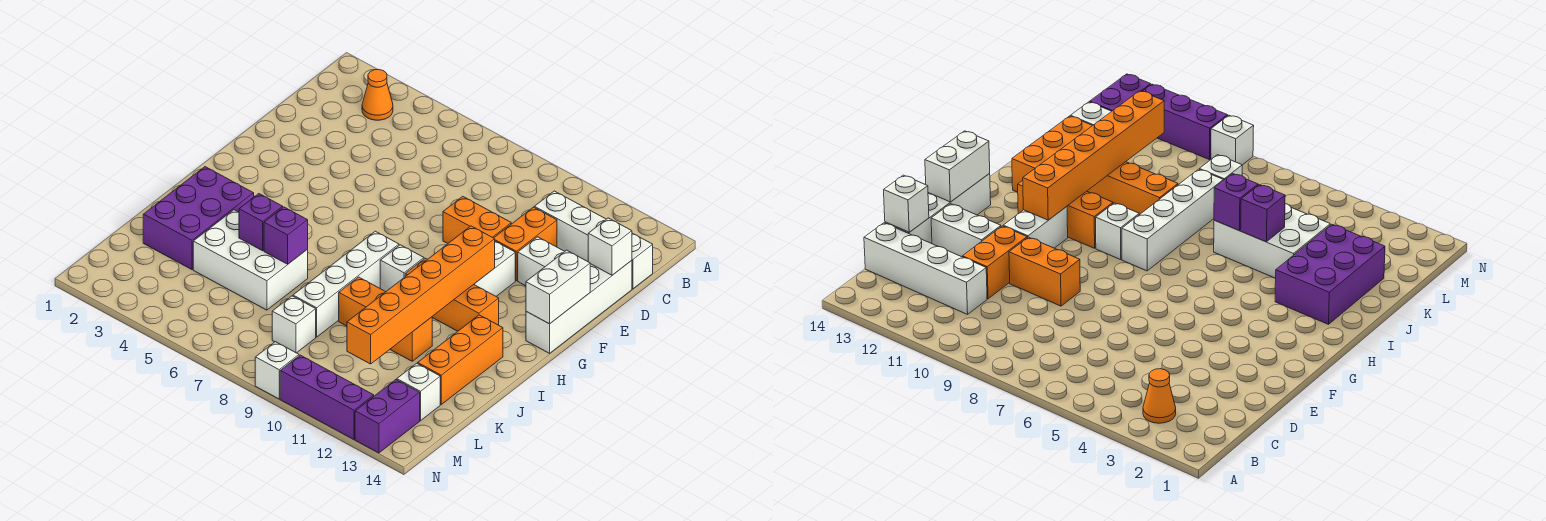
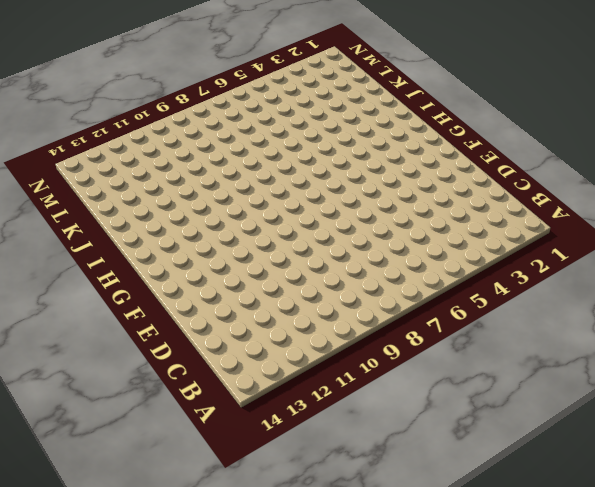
none -> orange 1x1 cone [362,70,393,120]
none -> white 1x4 brick [534,191,653,289]
none -> orange 1x2 brick [494,207,557,281]

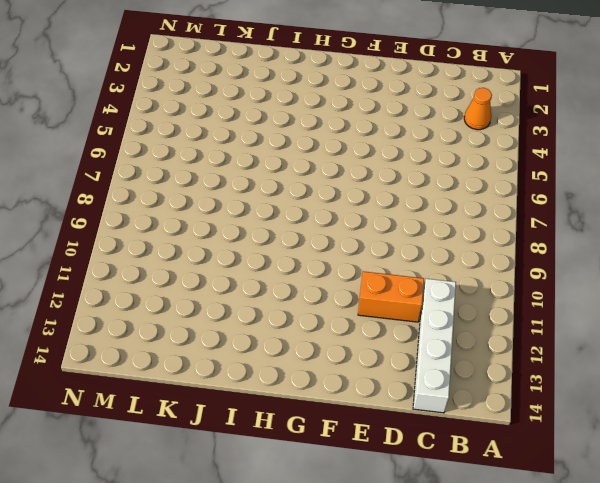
none -> white 1x4 brick [526,260,632,353]
none -> orange 1x2 brick [443,196,511,244]
none -> white 1x2 brick [518,237,565,286]

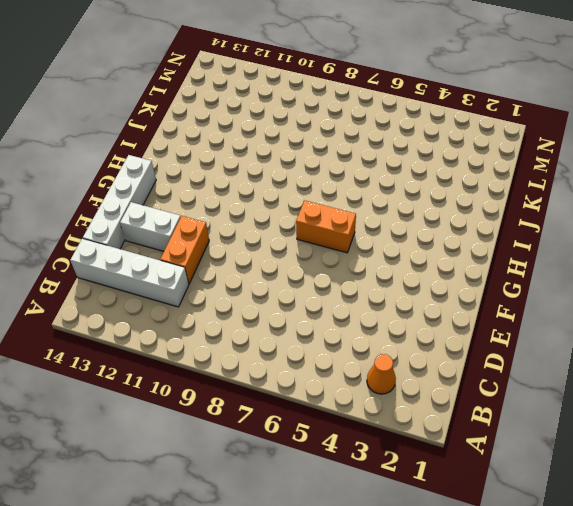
orange 1x2 brick [296,201,356,253] -> orange 1x2 brick moved to [443,196,511,244]
none -> white 1x2 brick [474,241,515,296]
none -> white 1x4 brick [293,231,399,337]
none -> white 1x1 brick [380,245,424,292]

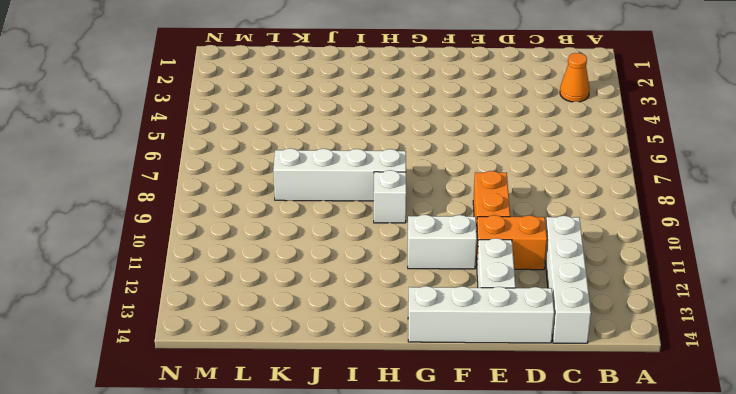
none -> orange 1x3 brick [405,258,499,331]
none -> purple 2x3 brick [143,167,254,270]
none -> orange 1x3 brick [418,315,503,404]

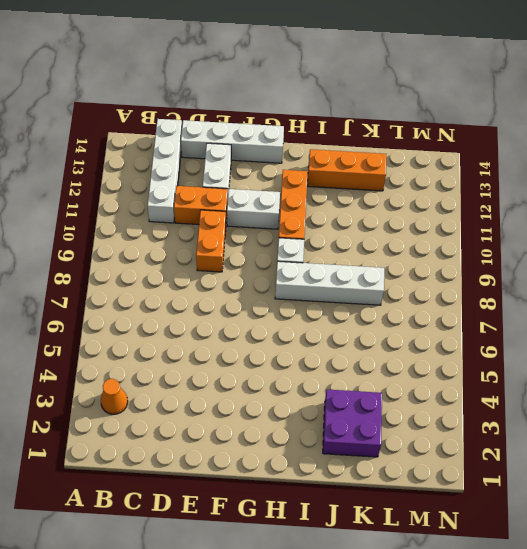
purple 2x2 brick [323,389,382,457] -> purple 2x3 brick [143,167,254,270]
none -> white 2x3 brick [193,210,308,310]
none -> orange 1x3 brick [339,277,432,361]
none -> white 1x1 brick [272,296,316,353]

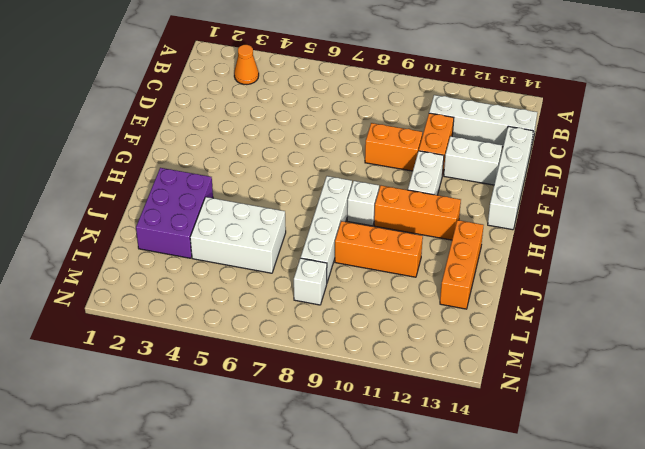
none -> white 1x1 brick [397,363,440,421]
none -> purple 1x2 brick [355,380,420,453]
none -> white 1x1 brick [255,342,299,399]

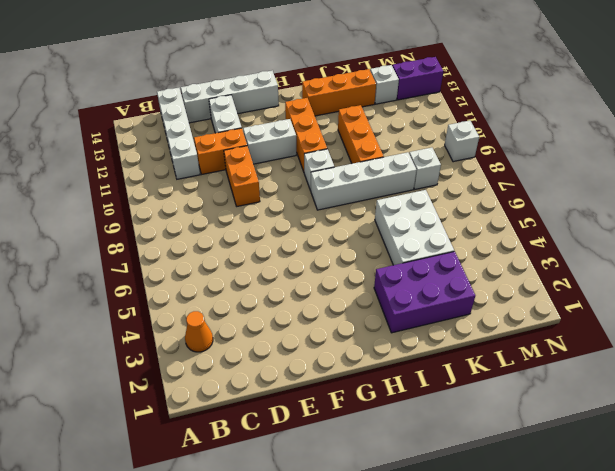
none -> purple 1x3 brick [280,355,374,439]
none -> white 1x1 brick [588,218,632,275]
none -> white 1x2 brick [526,250,590,324]

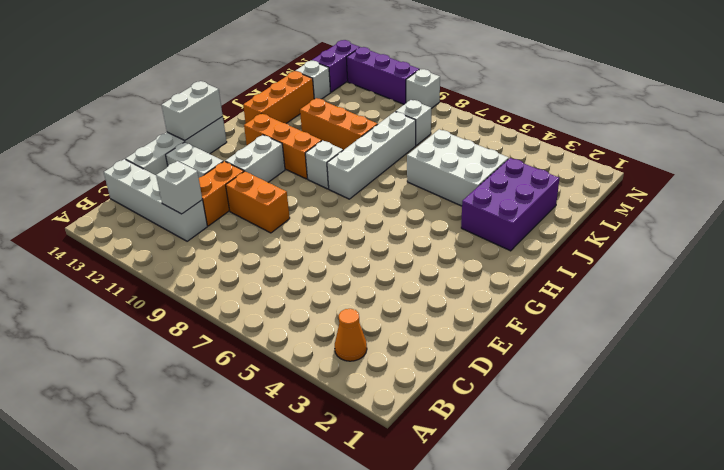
white 1x1 brick [156,161,202,214] -> white 1x1 brick moved to [588,218,632,275]
none -> orange 1x6 brick [347,226,495,364]
none -> purple 1x1 brick [239,194,283,251]
none -> purple 1x1 brick [264,207,308,264]

